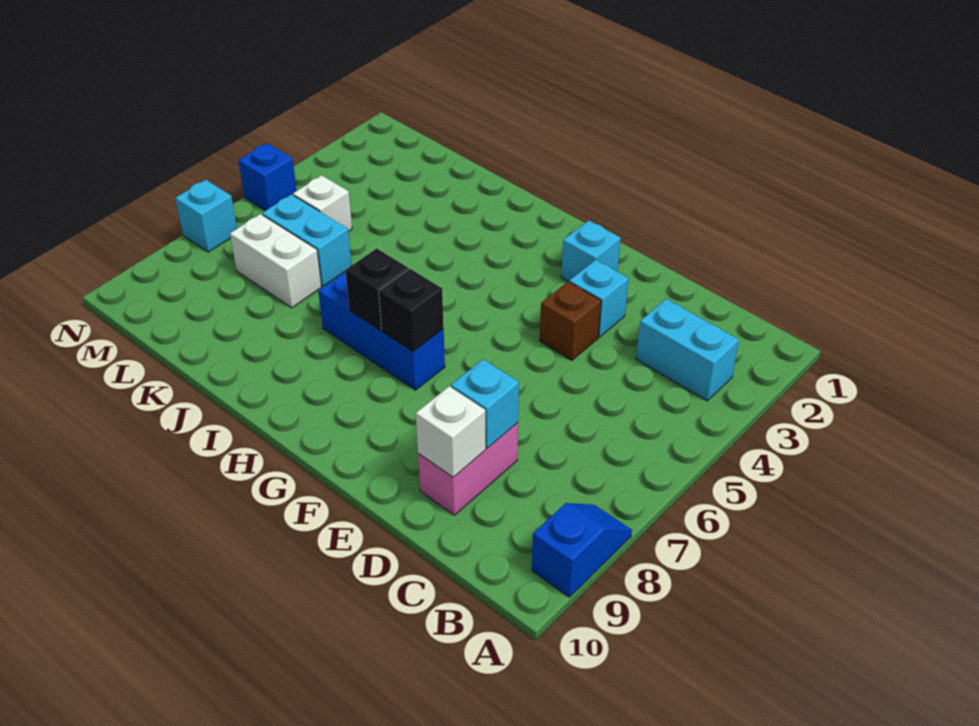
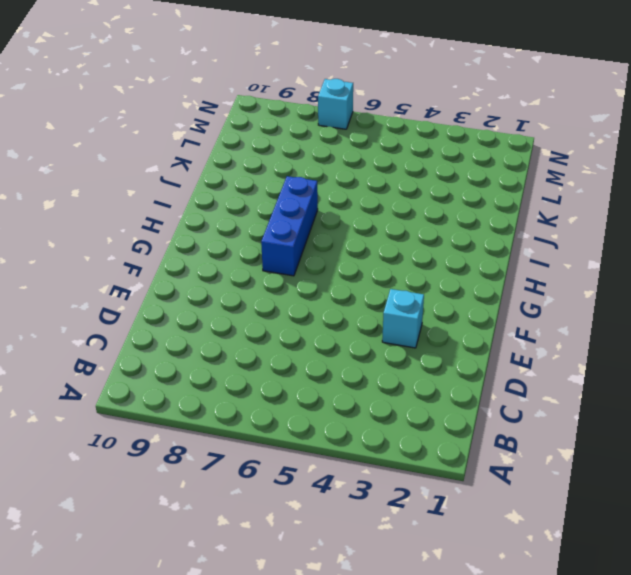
none -> blue 1x2 slope [532,503,632,597]
none -> cyan 1x2 brick [636,299,739,401]
none -> pink 1x2 brick [418,423,518,515]

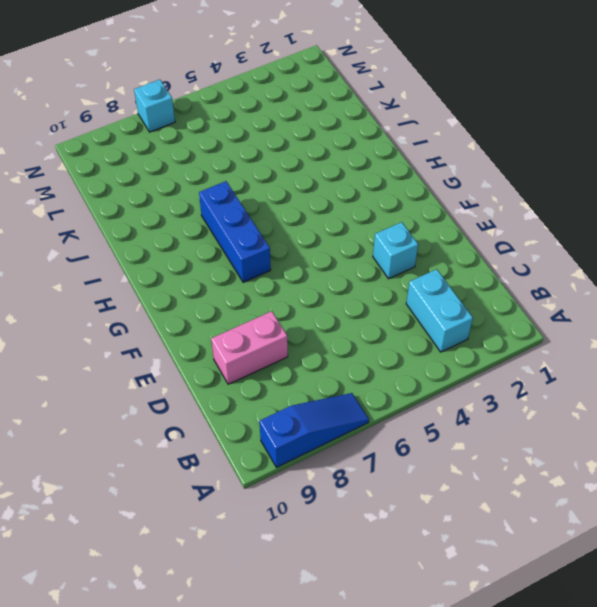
blue 1x3 slope [259,393,369,468] -> blue 1x2 slope [532,503,632,597]
none -> brown 1x1 brick [540,282,601,360]
none -> cyan 1x1 brick [561,220,621,282]
none -> cyan 1x2 brick [262,194,352,286]

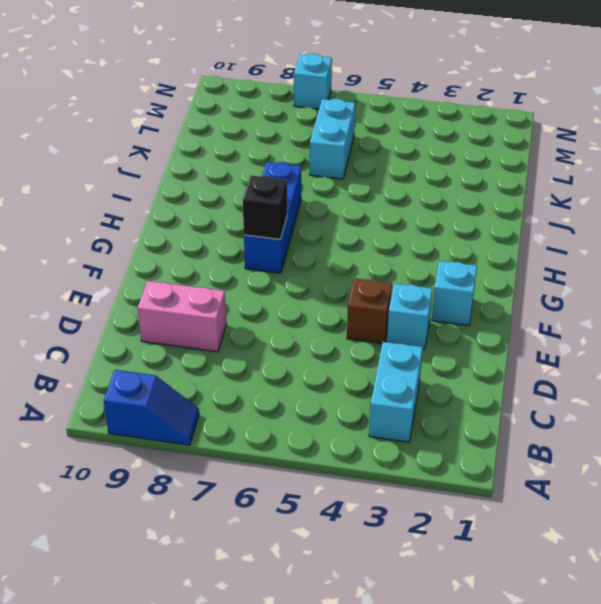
none -> white 1x2 brick [230,214,321,308]
none -> white 1x1 brick [293,175,352,232]
none -> blue 1x1 brick [238,143,297,211]

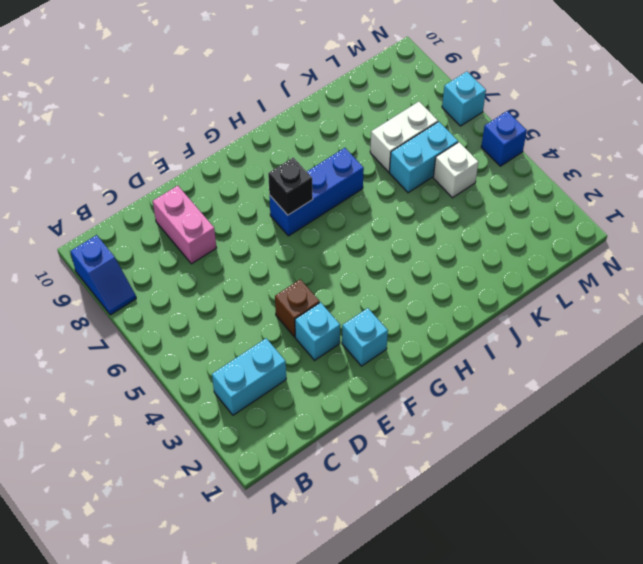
none -> cyan 1x1 brick [451,359,519,448]
none -> white 1x1 brick [416,386,486,477]
none -> black 1x1 brick [345,248,408,330]

